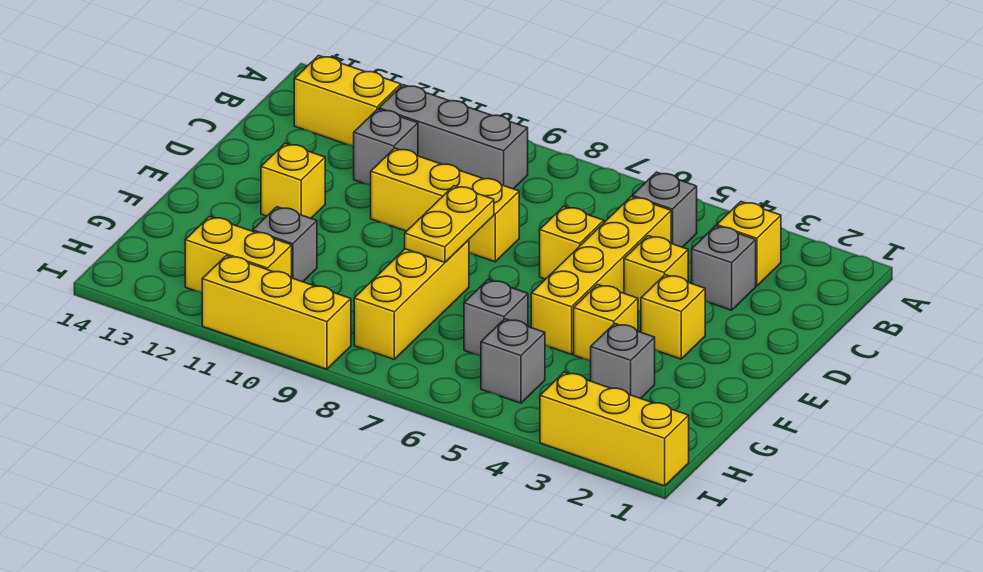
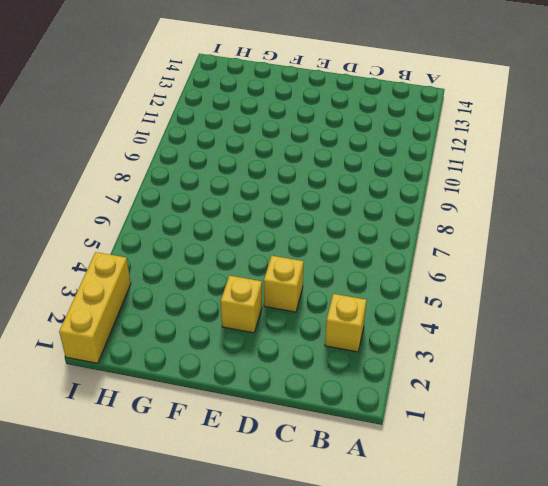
none -> grey 1x1 brick [632,172,697,247]
none -> grey 1x3 brick [379,85,528,189]
none -> yellow 1x2 brick [294,56,401,147]

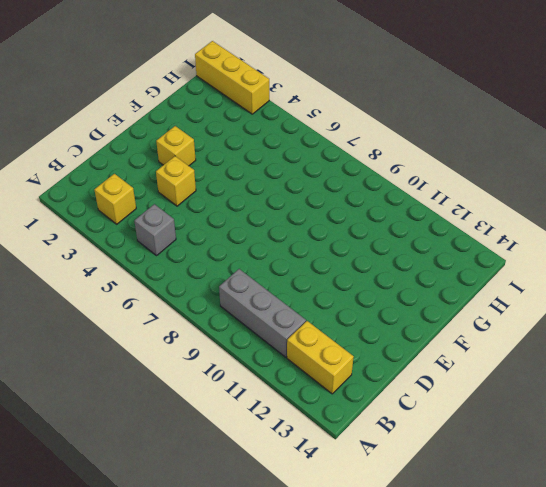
none -> grey 1x1 brick [692,226,756,310]
none -> yellow 1x4 brick [531,197,671,354]
none -> grey 1x1 brick [354,109,418,185]

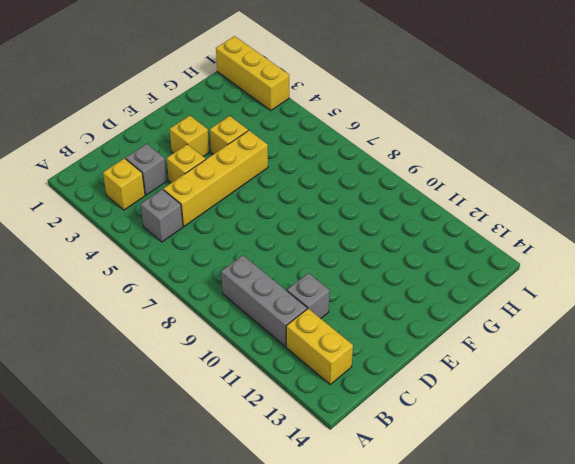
none -> yellow 1x1 brick [540,206,604,279]
none -> yellow 1x3 brick [371,148,519,262]
none -> yellow 1x1 brick [261,143,325,218]

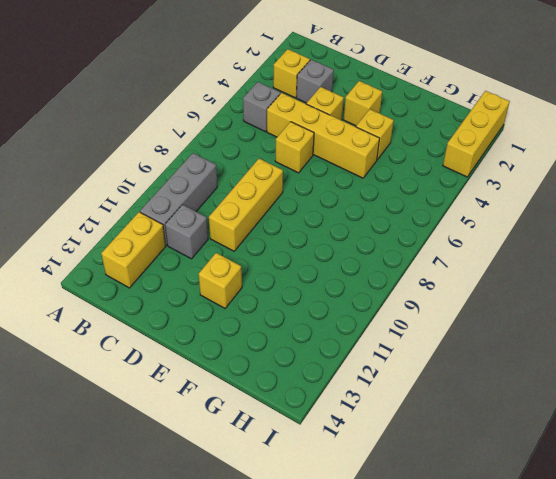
none -> yellow 1x3 brick [354,240,469,359]
none -> grey 1x1 brick [591,323,655,399]
none -> grey 1x1 brick [464,280,528,356]

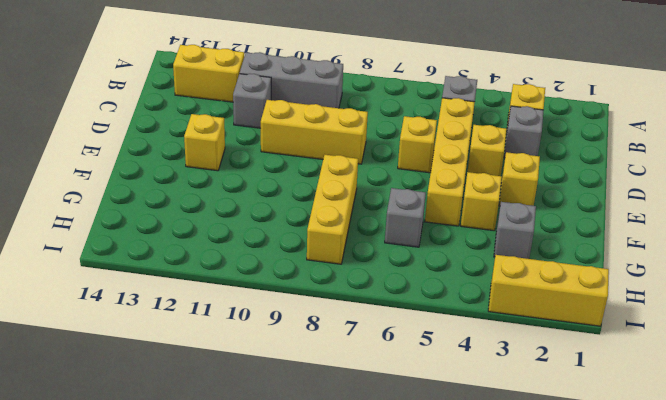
none -> grey 1x1 brick [253,207,317,282]
none -> grey 1x1 brick [481,319,545,403]
none -> yellow 1x2 brick [185,217,292,293]

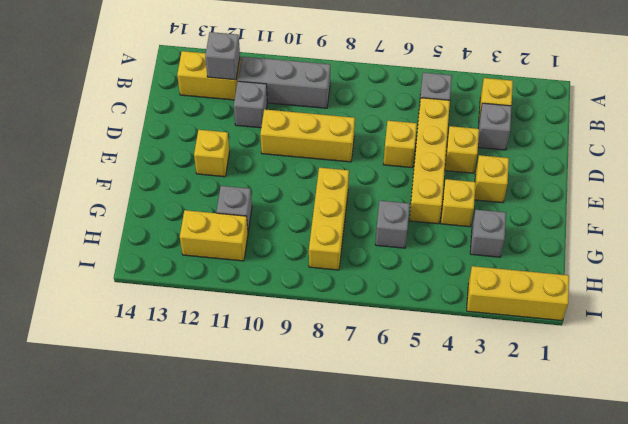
grey 1x1 brick [205,32,240,80] -> grey 1x1 brick moved to [481,319,545,403]
none -> yellow 1x3 brick [202,256,351,369]
none -> yellow 1x2 plate [405,186,494,262]

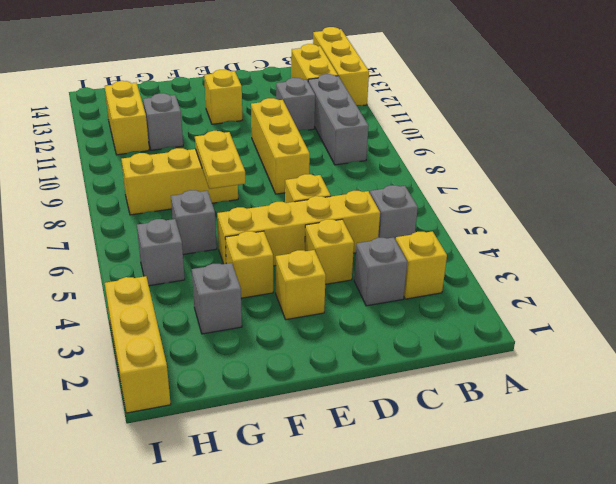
yellow 1x3 brick [313,27,369,106] -> yellow 1x3 brick moved to [202,256,351,369]
yellow 1x2 plate [195,131,245,189] -> yellow 1x2 plate turned to [405,186,494,262]

